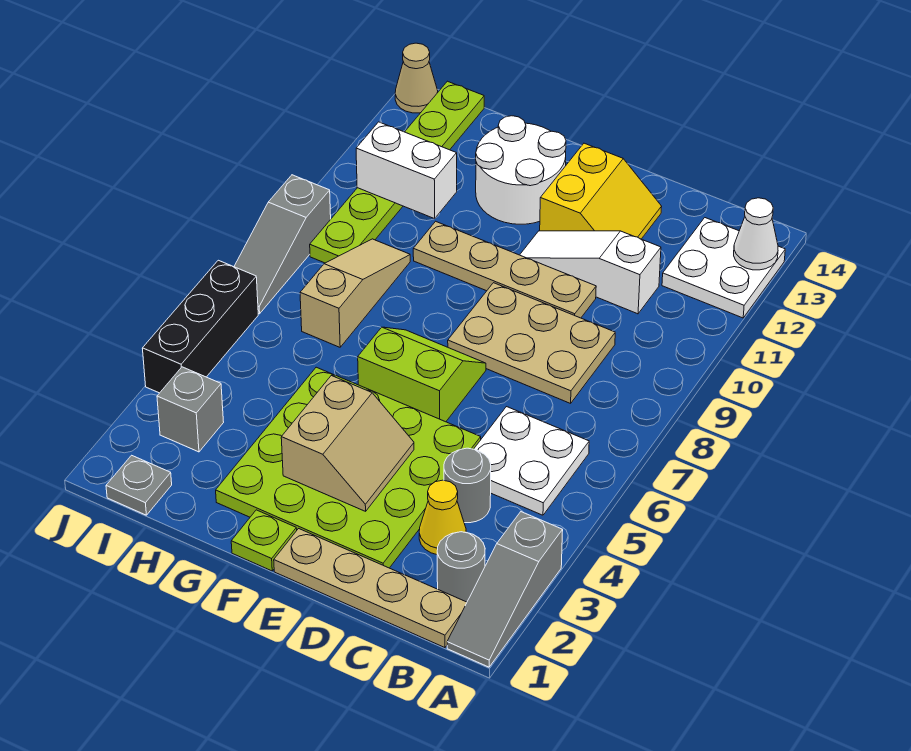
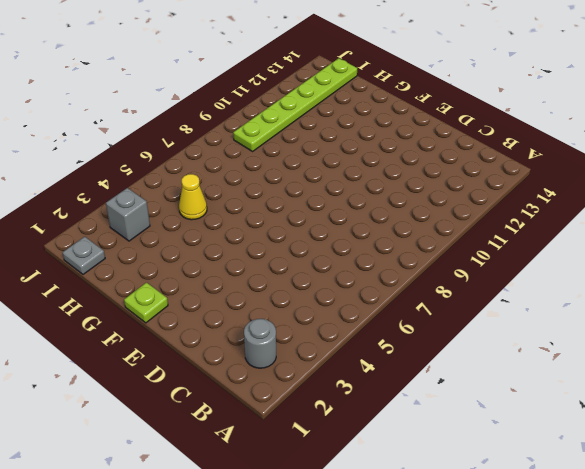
yellow 1x1 cone [179,174,207,220] -> yellow 1x1 cone moved to [419,480,466,555]
none -> grey 1x3 slope [447,512,563,667]
none -> white 2x2 plate [662,218,785,318]
none -> tan 1x4 plate [274,529,467,648]

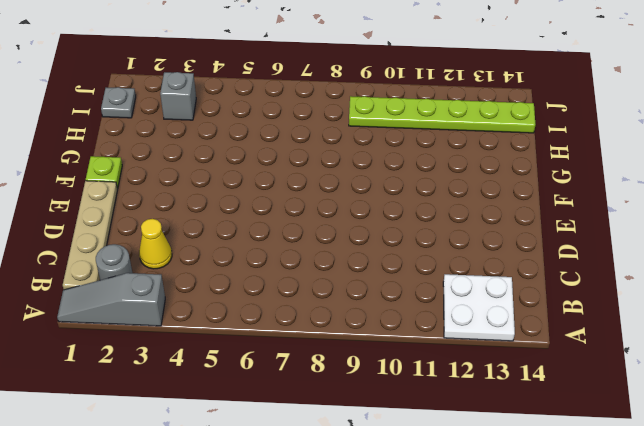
none -> white 2x2 plate [474,407,589,515]
none -> grey 1x1 round brick [444,448,491,523]
none -> tan 2x3 plate [448,283,615,403]

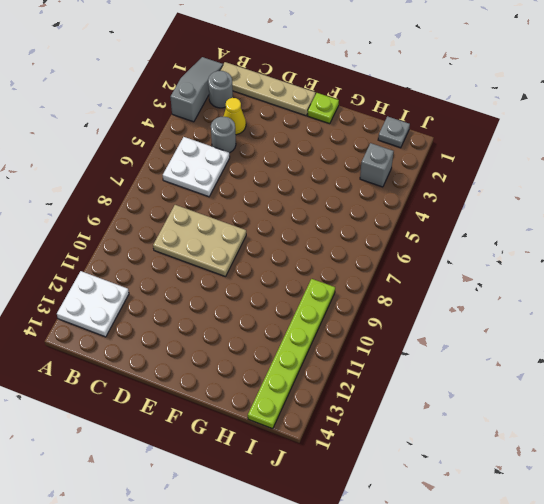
none -> white 1x3 slope [520,231,661,314]
none -> lime 4x4 plate [216,367,481,568]
none -> tan 1x4 plate [413,221,596,318]

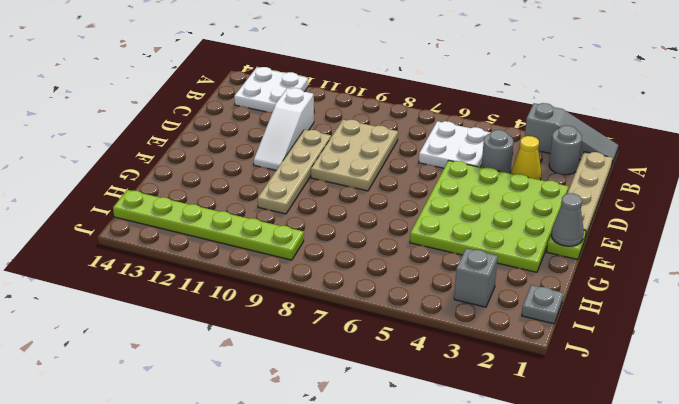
grey 1x1 cone [551,193,584,246] -> none
none -> yellow 2x2 slope [540,143,662,239]
none -> lime 2x2 slope [358,327,486,422]
none -> white 2x2 round brick [476,116,566,224]

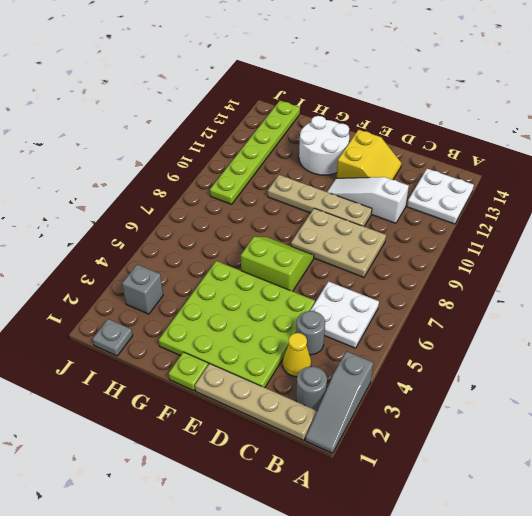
none -> tan 1x3 slope [300,239,410,347]
none -> black 1x3 brick [142,260,258,393]
none -> grey 1x3 slope [234,175,331,314]

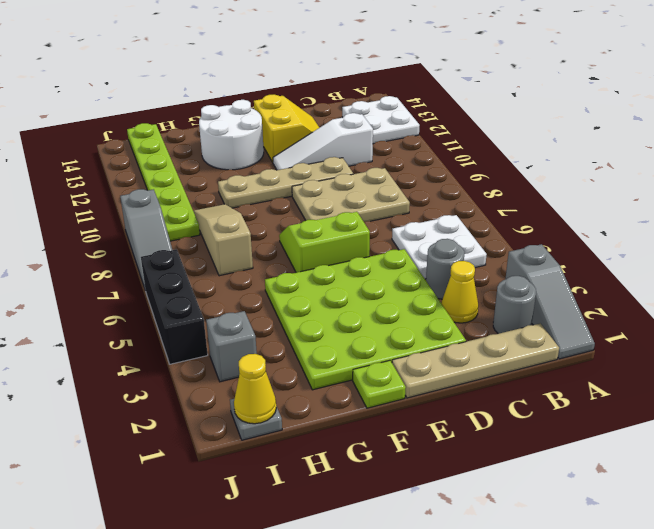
yellow 1x1 cone [234,354,276,424] -> none
none -> tan 1x1 cone [395,43,438,113]
none -> white 1x1 cone [734,198,778,270]
none -> tan 2x2 slope [281,376,414,511]

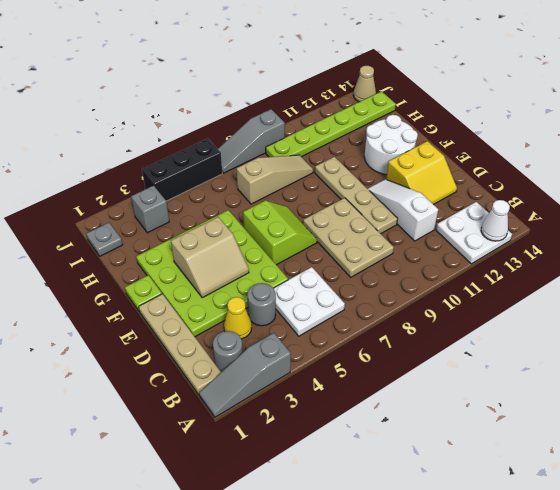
none -> white 1x2 brick [356,122,457,219]

